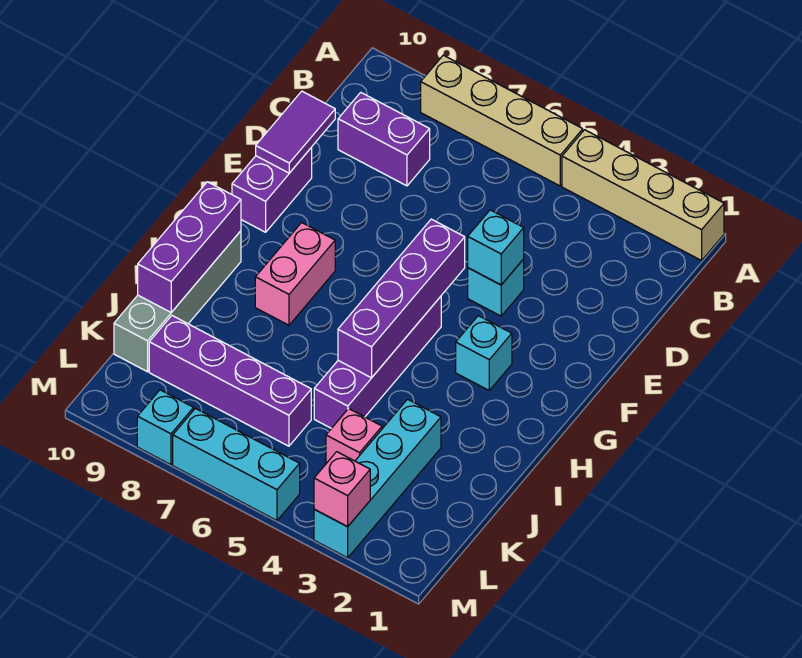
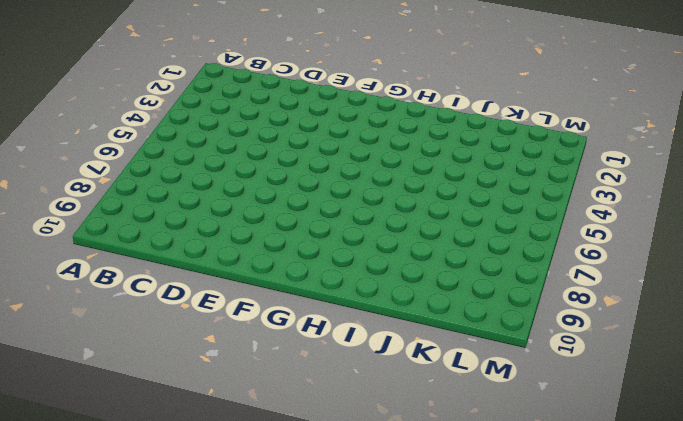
none -> tan 1x4 brick [562,130,724,261]
none -> tan 1x4 brick [421,55,583,186]
none -> purple 1x2 brick [338,92,430,186]

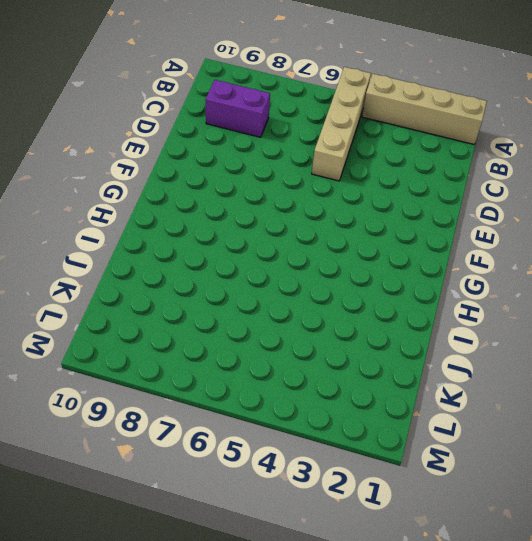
tan 1x4 brick [312,67,371,181] -> tan 1x4 brick turned to [421,55,583,186]
none -> cyan 1x1 brick [468,259,524,316]
none -> purple 1x2 brick [232,147,312,232]
none -> cyan 1x1 brick [456,316,512,390]

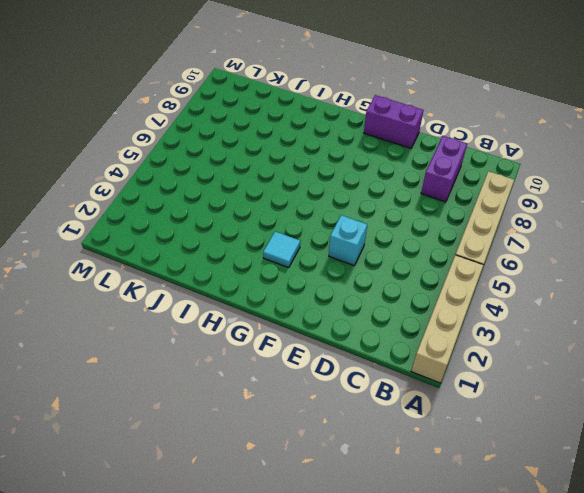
cyan 1x1 tile [263,232,300,268] -> cyan 1x1 brick [456,316,512,390]
none -> purple 1x4 brick [314,297,441,428]
none -> pink 1x2 brick [255,223,335,325]
none -> grey 1x4 brick [114,231,241,372]

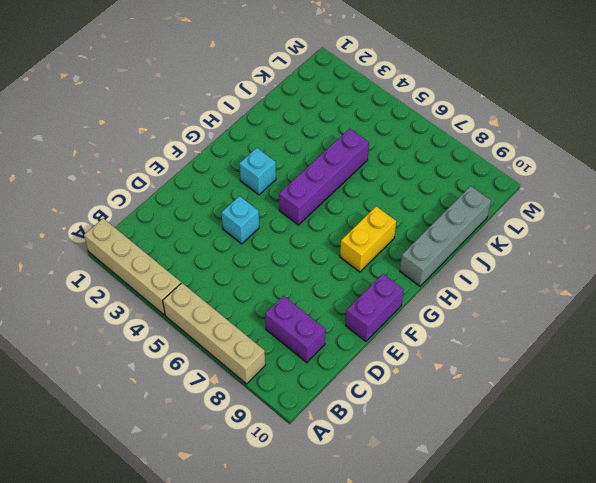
yellow 1x2 brick [340,206,396,272] -> pink 1x2 brick [255,223,335,325]
none -> cyan 1x4 brick [314,399,441,558]
none -> pink 1x1 brick [326,409,382,463]
none -> purple 1x4 brick [149,316,311,446]

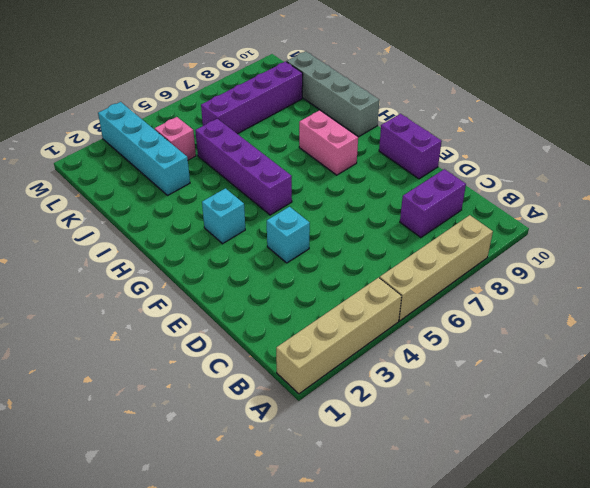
none -> cyan 1x3 brick [173,408,300,521]
none -> cyan 1x1 brick [137,390,194,465]
none -> purple 1x2 tile [256,91,335,173]

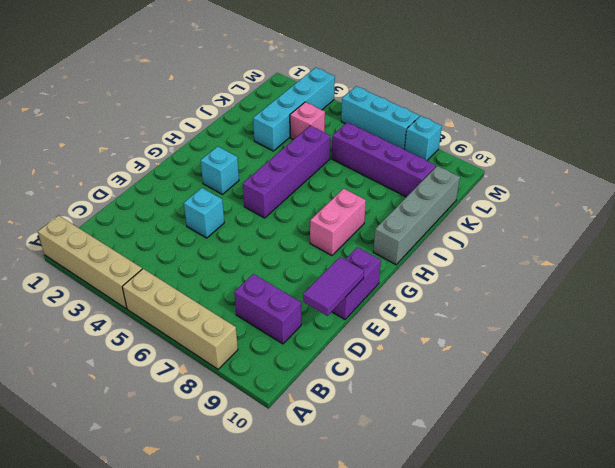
none -> cyan 1x1 brick [468,210,524,285]
none -> purple 1x4 brick [338,219,465,378]
none -> purple 1x3 brick [138,182,241,312]

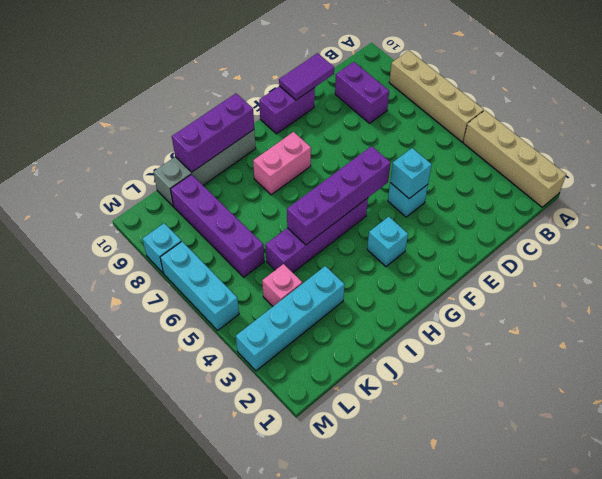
none -> pink 1x1 brick [314,452,370,527]

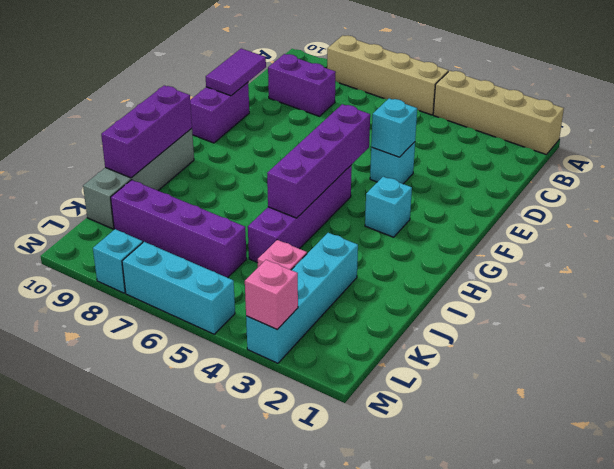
none -> pink 1x2 brick [255,223,335,325]

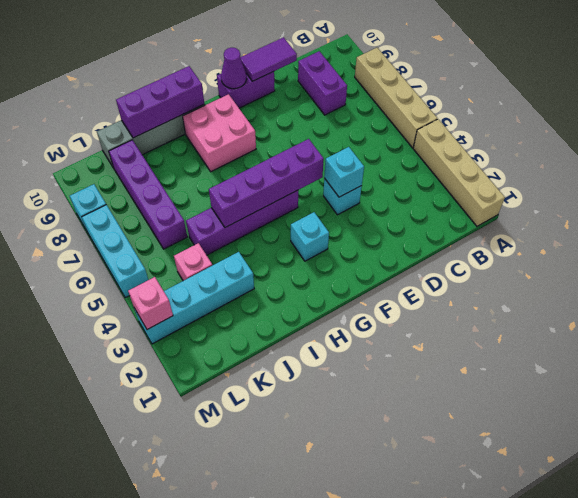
purple 1x1 cone [221,48,247,89] -> none
pink 2x2 brick [183,94,256,172] -> pink 1x2 brick [255,223,335,325]

